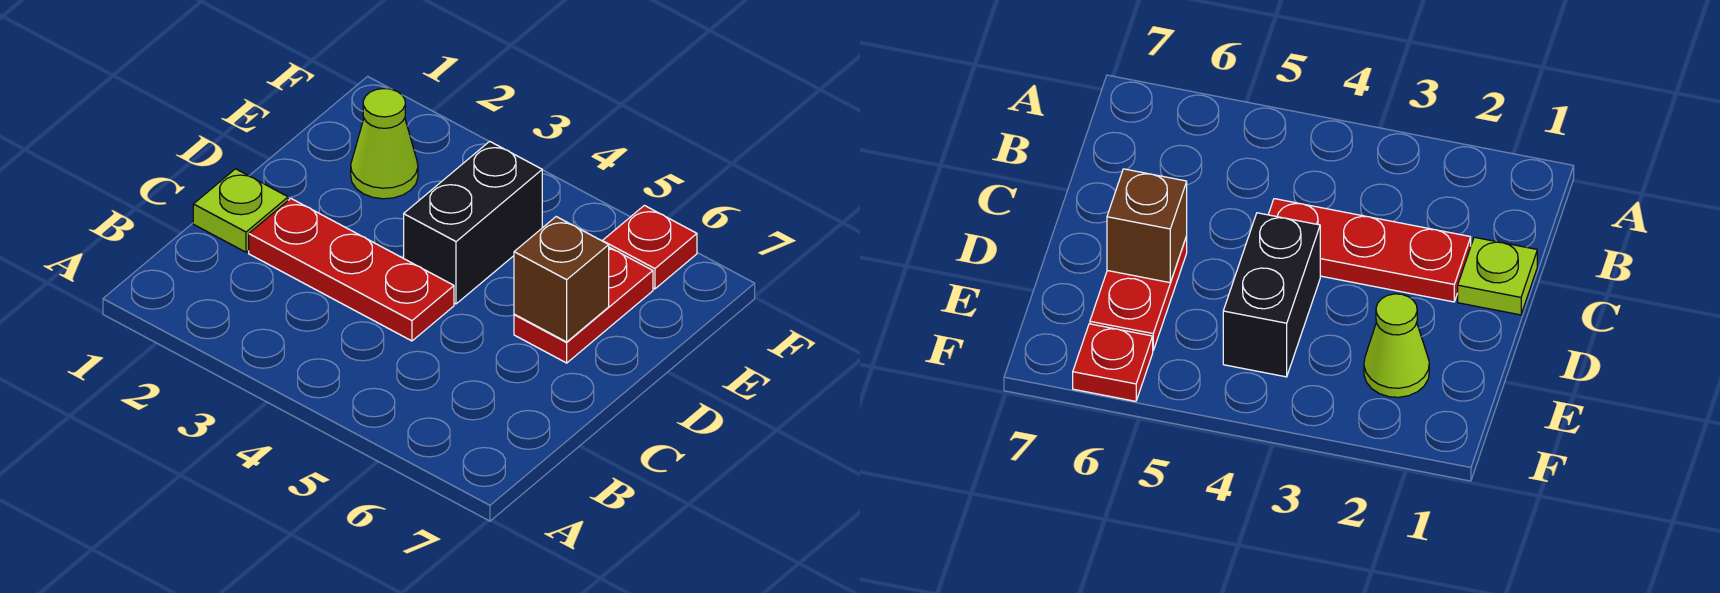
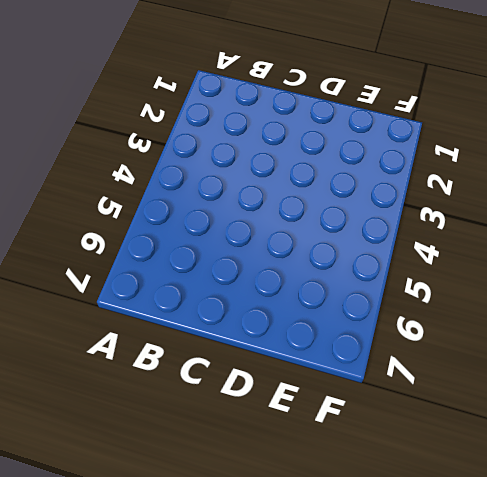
none -> lime 1x1 plate [193,169,288,252]
none -> red 1x3 plate [249,199,454,341]

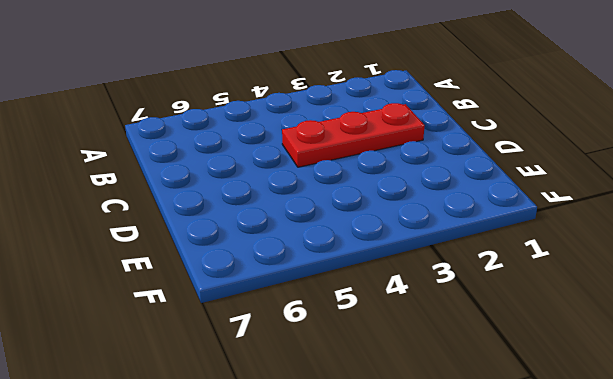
none -> lime 1x1 plate [193,169,288,252]
none -> black 1x2 brick [404,141,542,304]

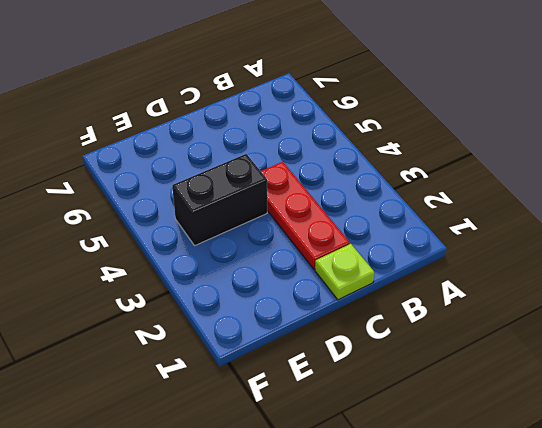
none -> red 1x2 plate [514,247,653,363]
none -> lime 1x1 cone [351,89,418,199]

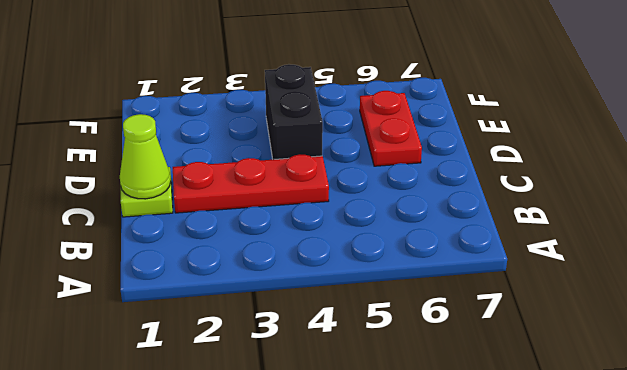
lime 1x1 cone [120,114,171,199] -> lime 1x1 cone moved to [351,89,418,199]
none -> red 1x1 plate [603,205,697,289]
none -> brown 1x1 brick [514,217,609,342]

